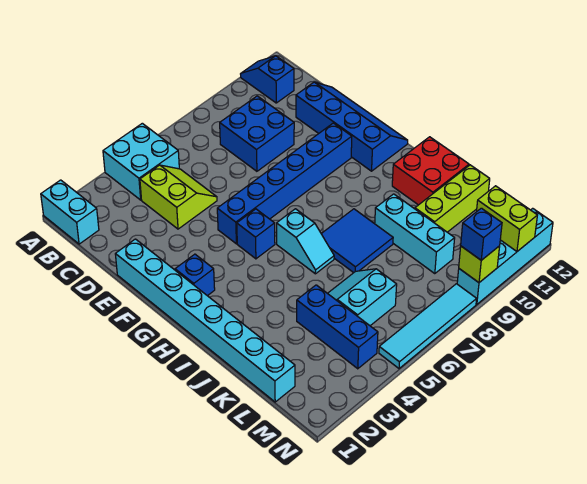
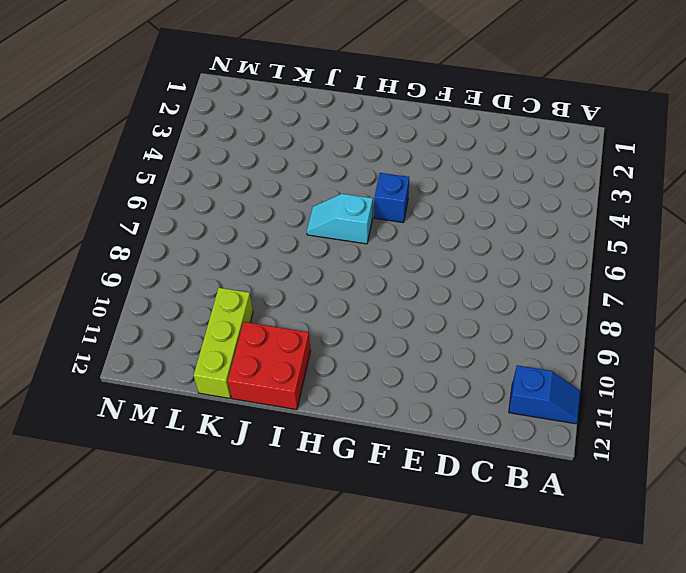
none -> cyan 1x2 brick [41,180,99,244]
none -> cyan 2x2 brick [103,123,179,200]
none -> lime 2x2 slope [140,165,217,229]

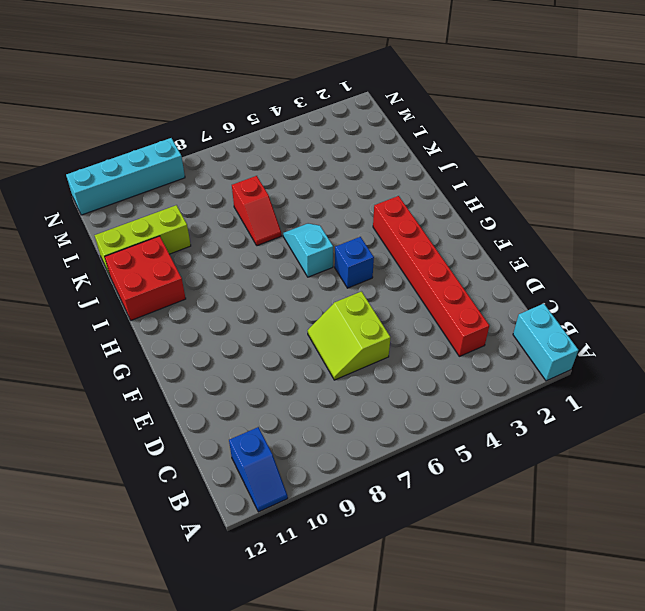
red 1x6 brick [373,196,489,356] -> none
lime 2x2 slope [308,292,391,380] -> lime 2x2 slope moved to [140,165,217,229]
red 1x2 slope [232,176,281,246] -> blue 2x2 tile [321,209,393,273]
none -> cyan 2x2 brick [103,123,179,200]
none -> blue 2x2 brick [220,96,294,171]
none -> blue 2x4 slope [296,82,408,171]

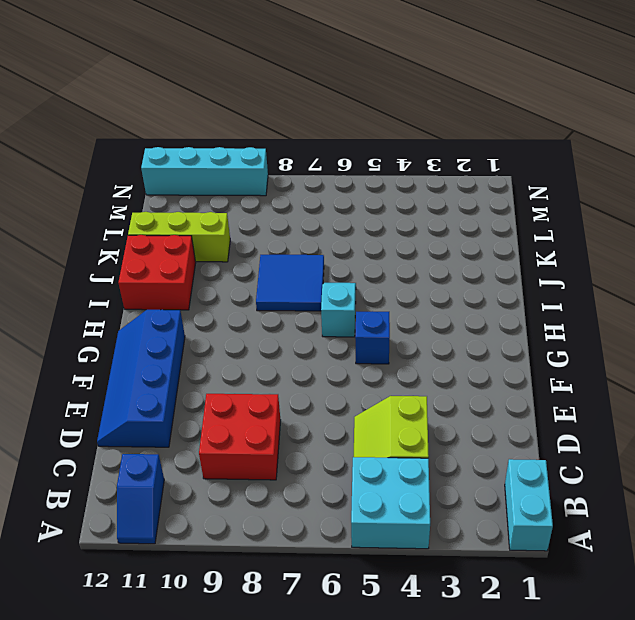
red 2x2 brick [199,394,281,480] -> blue 2x2 brick [220,96,294,171]
none -> cyan 1x8 brick [115,239,295,402]
none -> blue 1x6 brick [217,123,352,244]
none -> blue 1x1 brick [175,254,215,296]

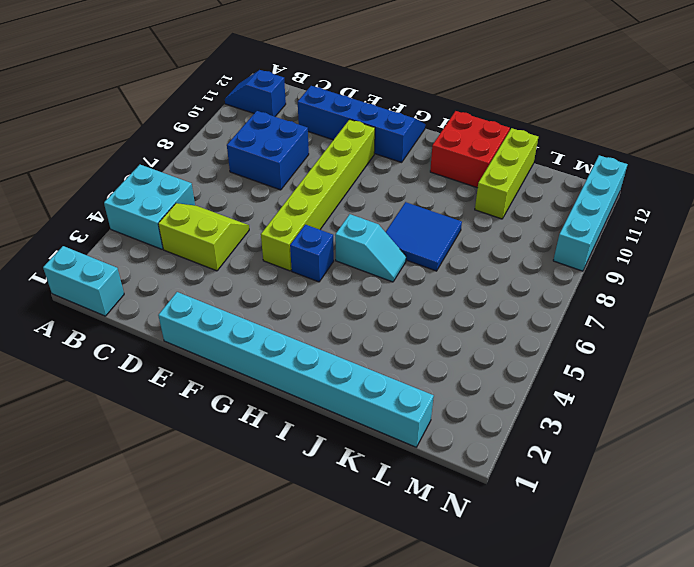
lime 1x6 brick [261,119,375,271] -> blue 1x6 brick [217,123,352,244]
none -> blue 1x1 brick [175,254,215,296]
none -> cyan 1x3 brick [375,194,455,274]
none -> blue 1x3 brick [297,285,378,369]

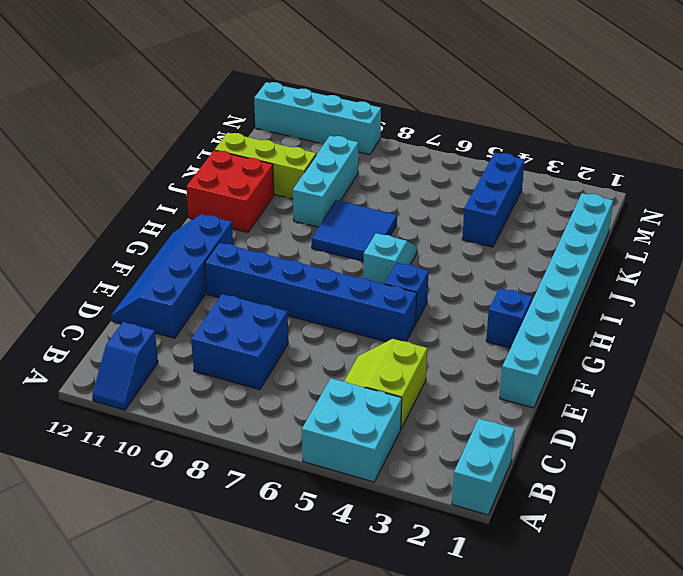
none -> cyan 2x2 slope [328,269,397,326]
none -> cyan 1x4 tile [379,284,477,368]
none -> lime 1x2 brick [477,186,537,251]

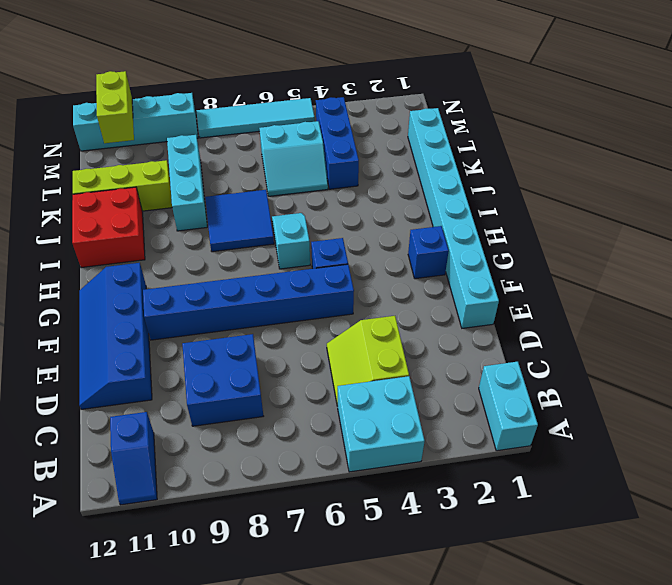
none -> lime 1x1 brick [459,246,500,283]
none -> blue 1x1 brick [461,208,502,260]

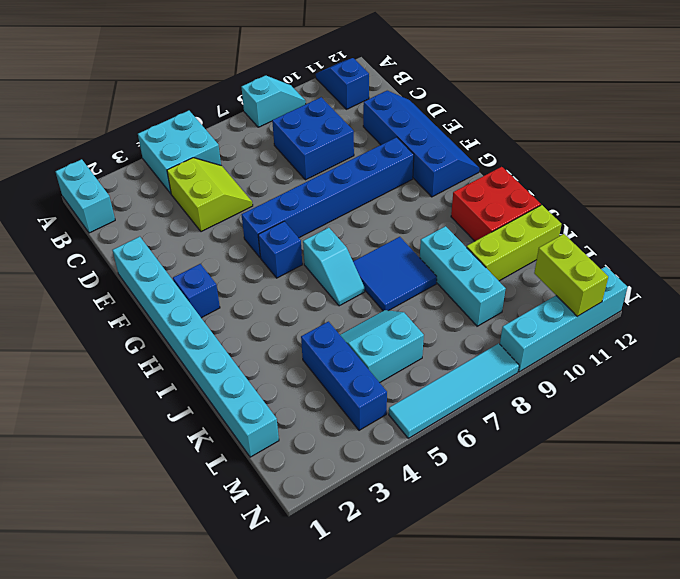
cyan 1x2 slope [241,75,306,127] -> none
none -> lime 1x1 brick [459,246,500,283]
none -> blue 1x1 brick [461,208,502,260]

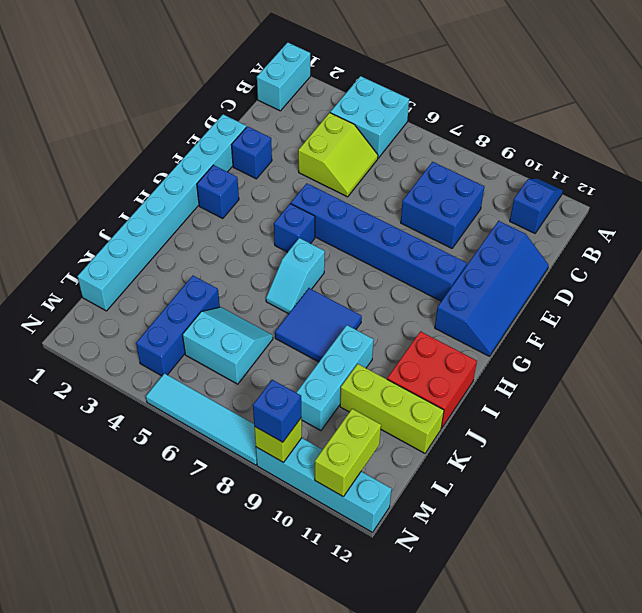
blue 1x1 brick [232,126,272,179] -> none

